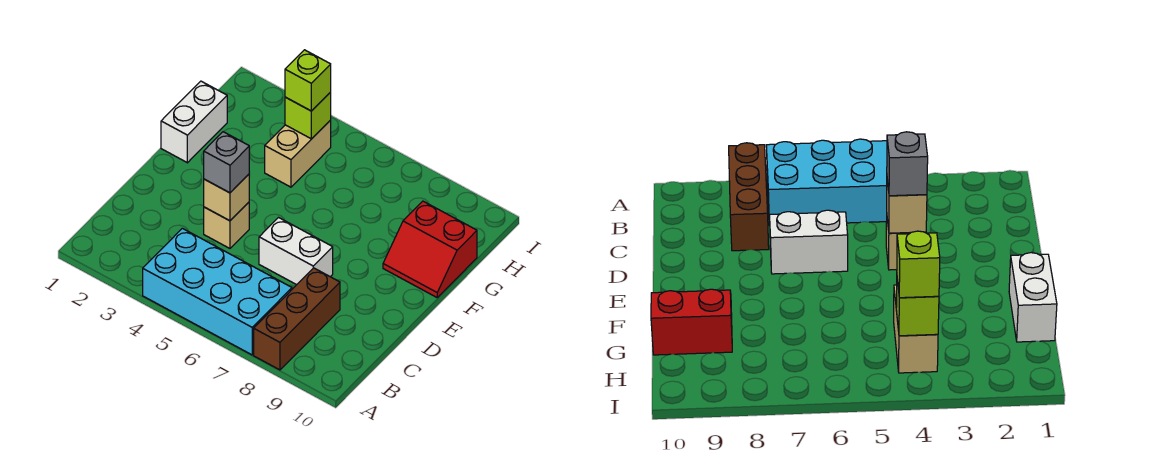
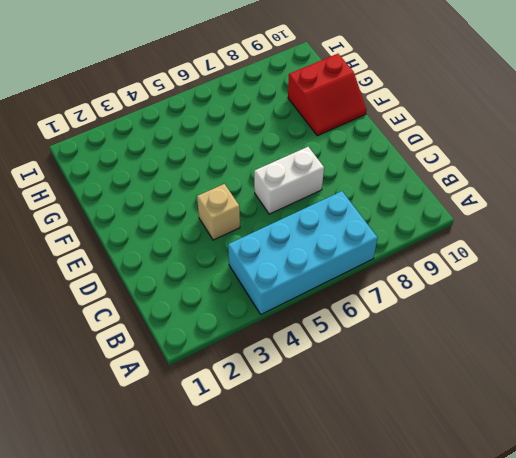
none -> brown 1x3 brick [254,268,340,370]
none -> white 1x2 brick [161,81,227,163]

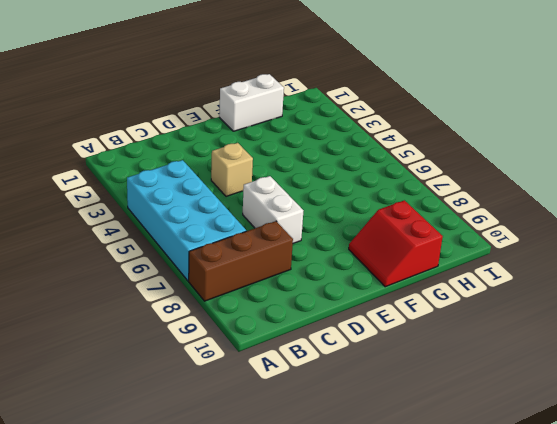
none -> tan 1x2 brick [265,120,331,187]
none -> tan 1x1 brick [204,174,249,221]

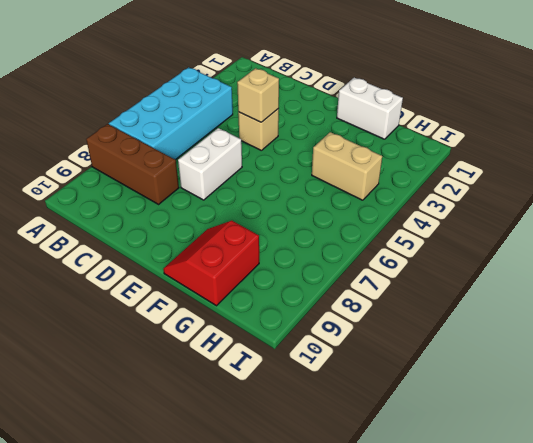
none -> lime 1x1 brick [285,92,331,139]
none -> grey 1x1 brick [204,132,249,193]

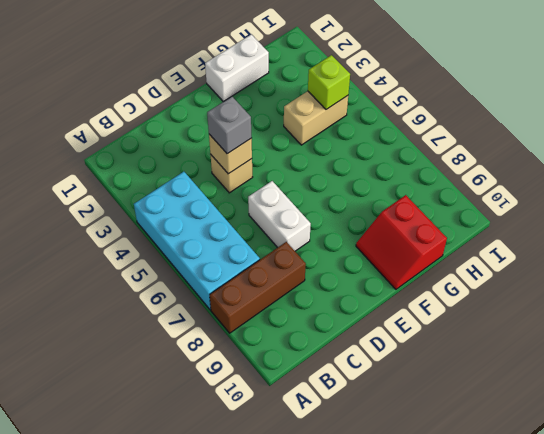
none -> lime 1x1 brick [285,50,331,111]

